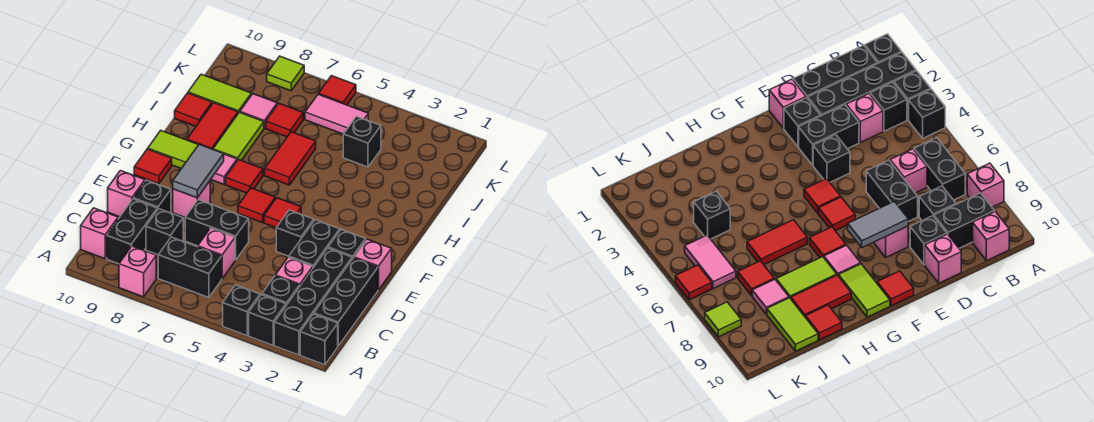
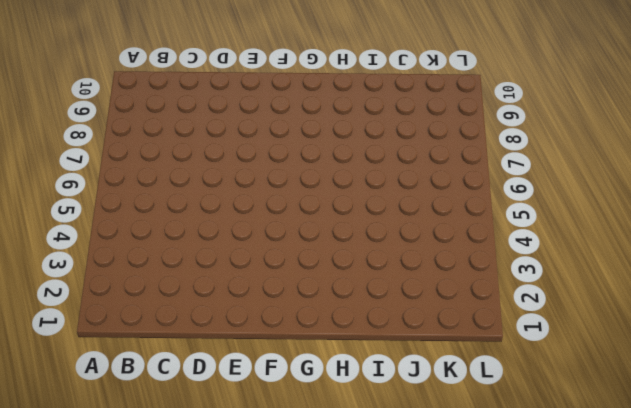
none -> black 1x1 brick [300,314,338,365]
none -> black 1x4 brick [274,248,352,355]
none -> black 1x1 brick [249,295,286,345]
none -> black 1x1 brick [223,285,260,336]

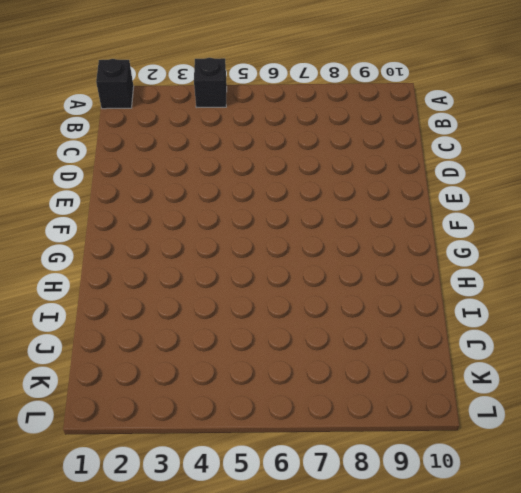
none -> black 1x4 brick [274,248,352,355]
none -> black 1x1 brick [249,295,286,345]
none -> pink 1x1 brick [119,246,156,297]
none -> black 1x3 brick [314,258,378,346]

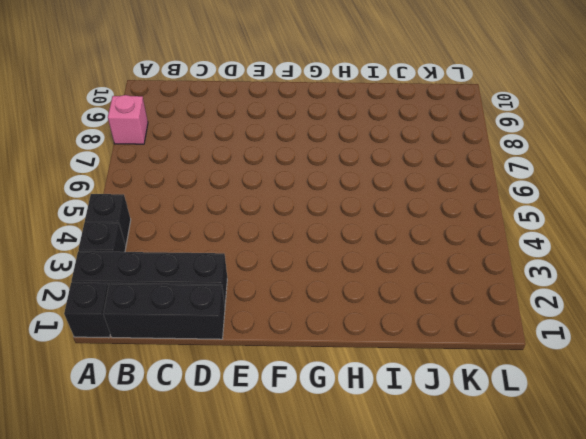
none -> black 1x1 brick [262,276,299,305]
none -> black 1x2 brick [158,237,222,298]
none -> black 1x2 brick [107,199,157,264]
none -> pink 1x1 brick [81,208,118,259]

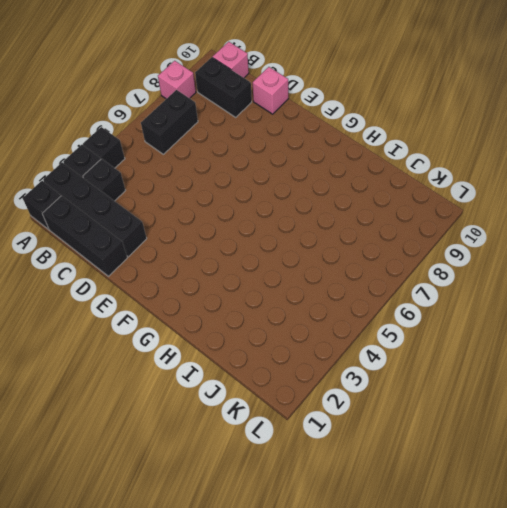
none -> pink 1x1 brick [275,257,313,287]
none -> pink 1x1 brick [198,228,235,279]
none -> black 1x1 brick [146,209,183,255]
none -> black 1x2 brick [289,220,340,267]

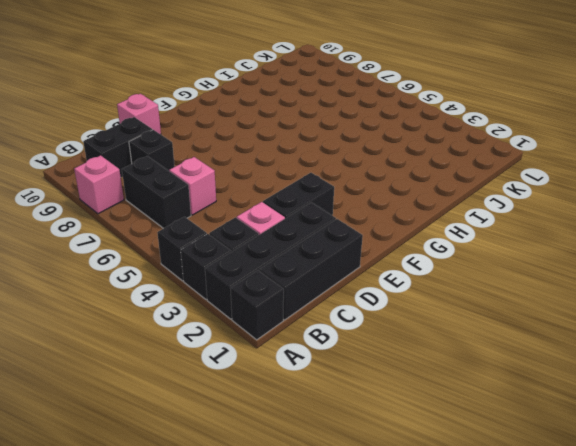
none -> pink 1x1 brick [81,208,118,259]
none -> black 1x2 brick [185,200,249,260]
none -> black 1x1 brick [133,180,171,213]
none -> pink 1x1 brick [354,239,392,290]

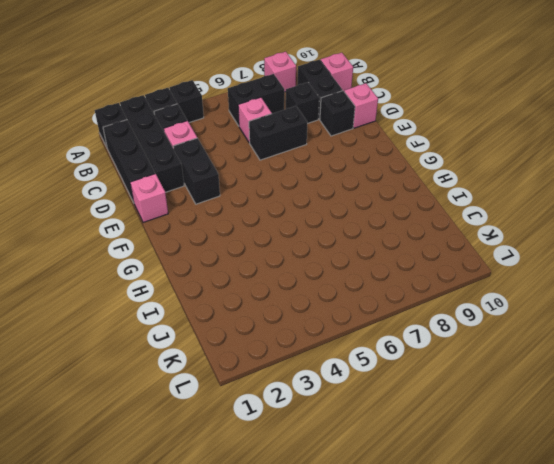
none -> black 1x1 brick [328,230,366,259]
none -> black 1x1 brick [276,210,314,256]
none -> pink 1x1 brick [173,181,210,217]
none -> red 1x1 tile [264,198,301,228]

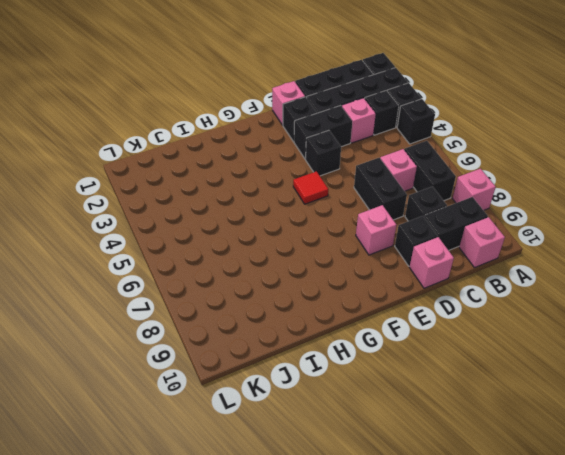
none -> red 1x1 tile [238,188,275,223]
none -> red 1x1 tile [134,149,172,184]
none -> red 1x1 tile [226,160,263,193]
none -> pink 1x1 tile [211,154,237,184]

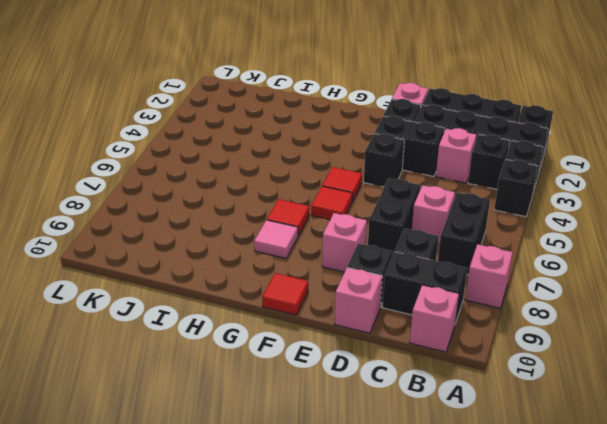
none -> lime 1x2 tile [148,131,198,168]
none -> red 1x2 tile [265,132,316,185]
none -> lime 1x2 tile [213,112,264,161]
none -> red 1x2 tile [187,103,238,149]

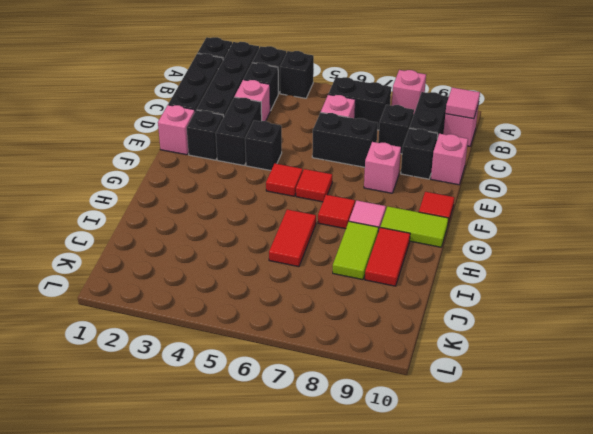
pink 1x1 tile [445,87,480,119] -> pink 1x1 tile moved to [240,94,277,128]
none -> red 1x1 tile [175,93,212,126]
none -> black 1x1 brick [343,116,381,167]
none -> red 1x1 tile [266,104,303,137]
none -> lime 1x2 tile [188,74,251,113]

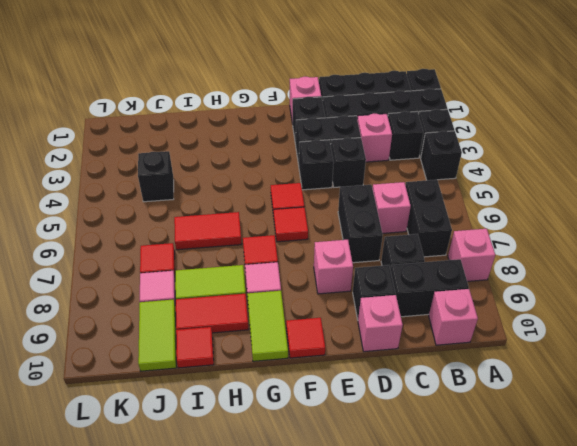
black 1x1 brick [331,138,366,187] -> none
none -> pink 1x2 tile [305,94,368,134]
none -> red 1x1 tile [319,76,356,105]
none -> lime 1x1 tile [267,56,304,91]
none -> grey 1x2 tile [173,144,224,198]

